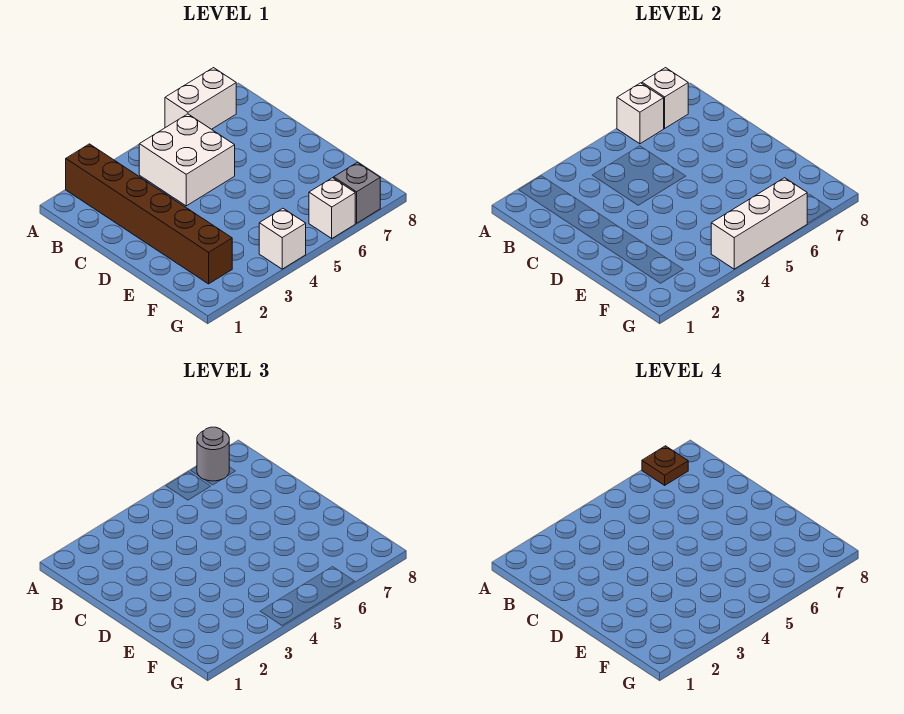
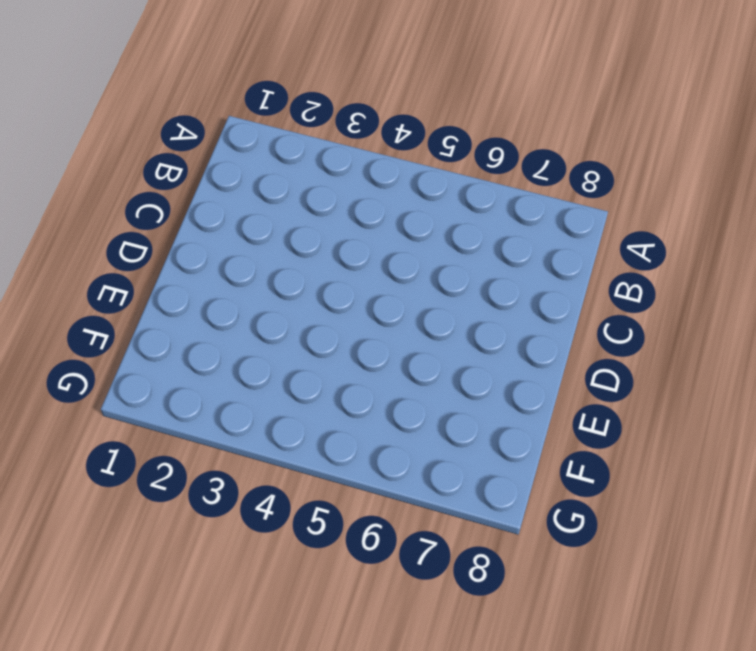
none -> brown 1x6 brick [66,144,232,284]
none -> white 1x2 brick [165,68,236,129]

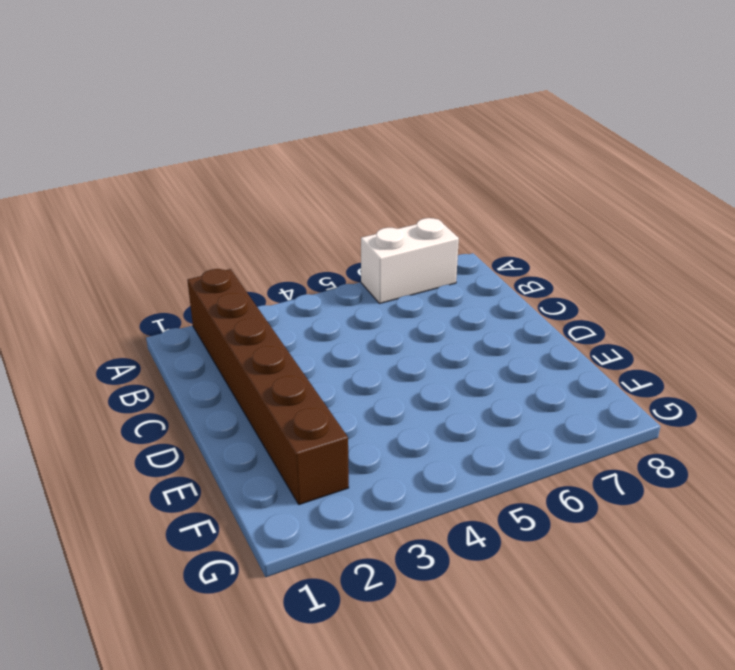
none -> white 2x2 brick [139,114,235,206]
none -> white 1x1 brick [259,208,306,269]

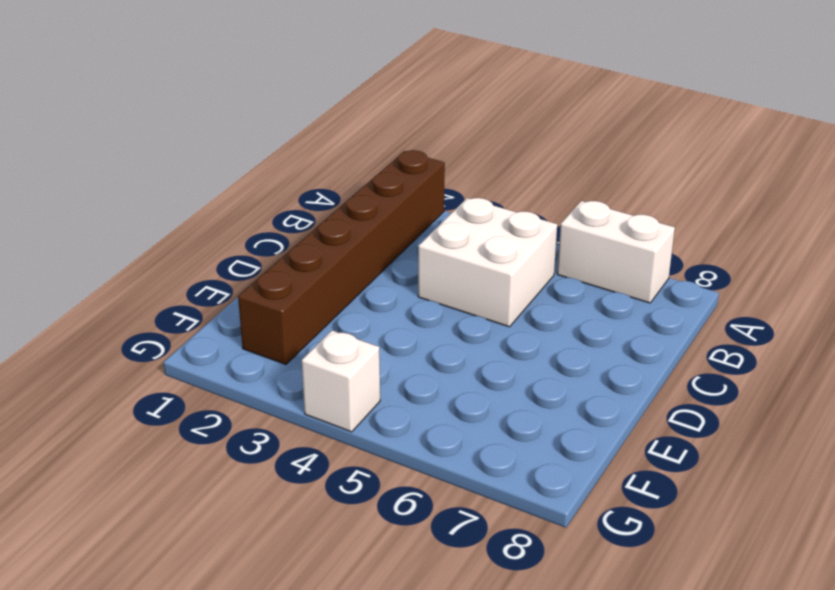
none -> white 1x1 brick [309,178,355,238]
none -> grey 1x1 brick [334,162,380,223]

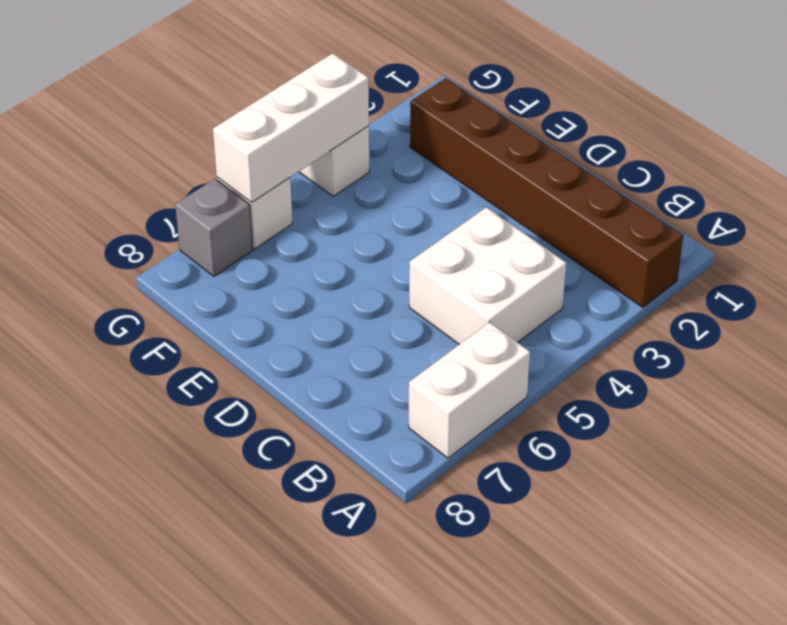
none -> white 1x1 brick [617,83,664,144]
none -> white 1x1 brick [642,68,688,128]

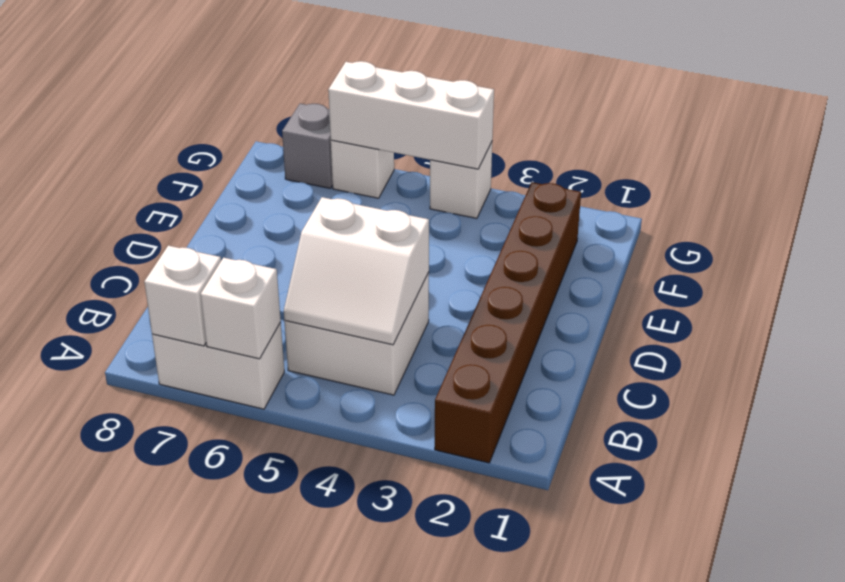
white 2x2 slope [284,197,429,345] -> none
none -> grey 1x1 round brick [197,427,229,481]
none -> brown 1x1 plate [642,446,688,485]

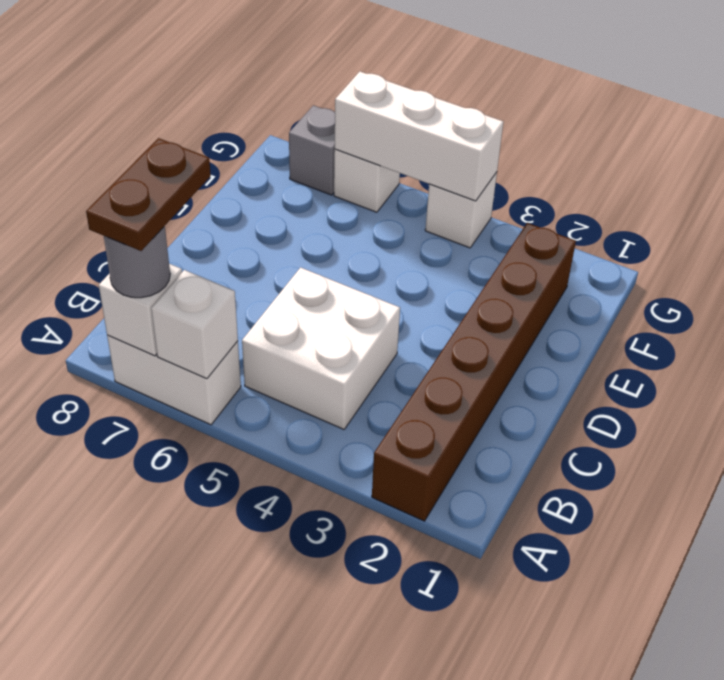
brown 1x2 plate [86,138,211,251] -> brown 1x1 plate [642,446,688,485]

